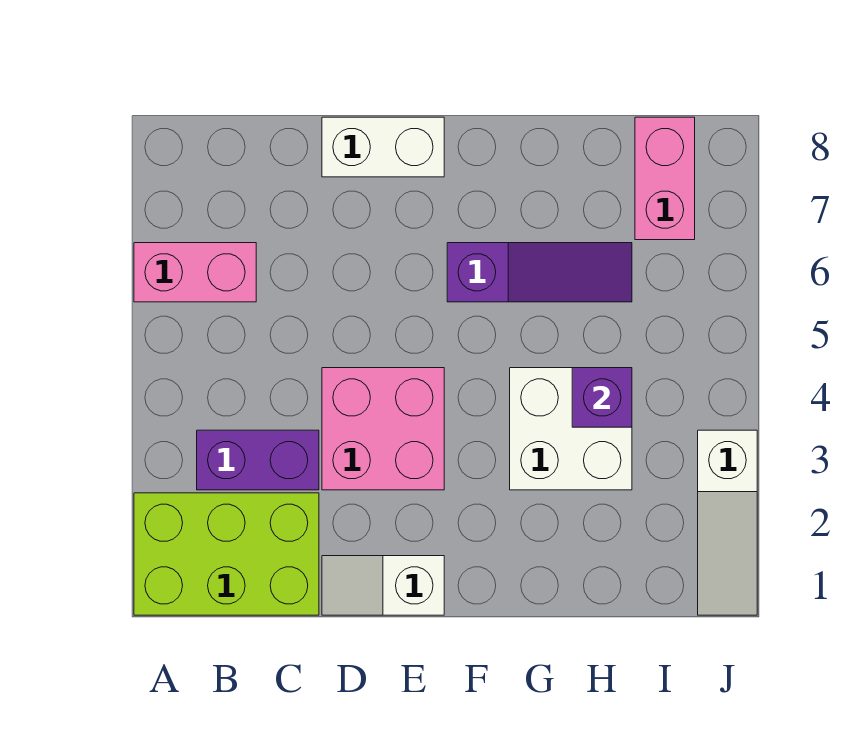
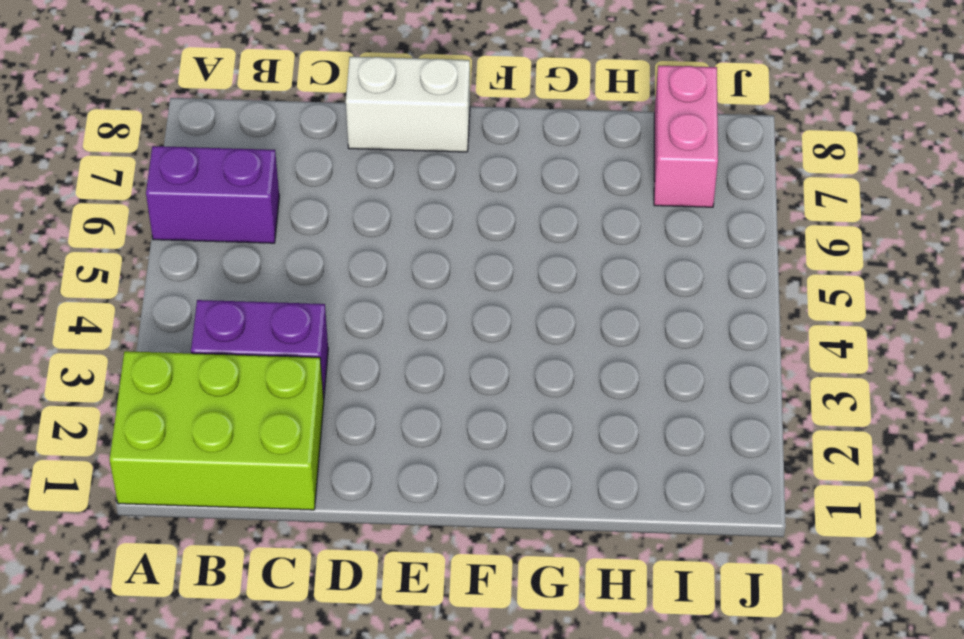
purple 1x2 brick [146,146,279,243] -> pink 1x2 brick [134,243,256,302]
none -> white 1x2 slope [322,556,444,615]
none -> pink 2x2 brick [322,368,444,490]

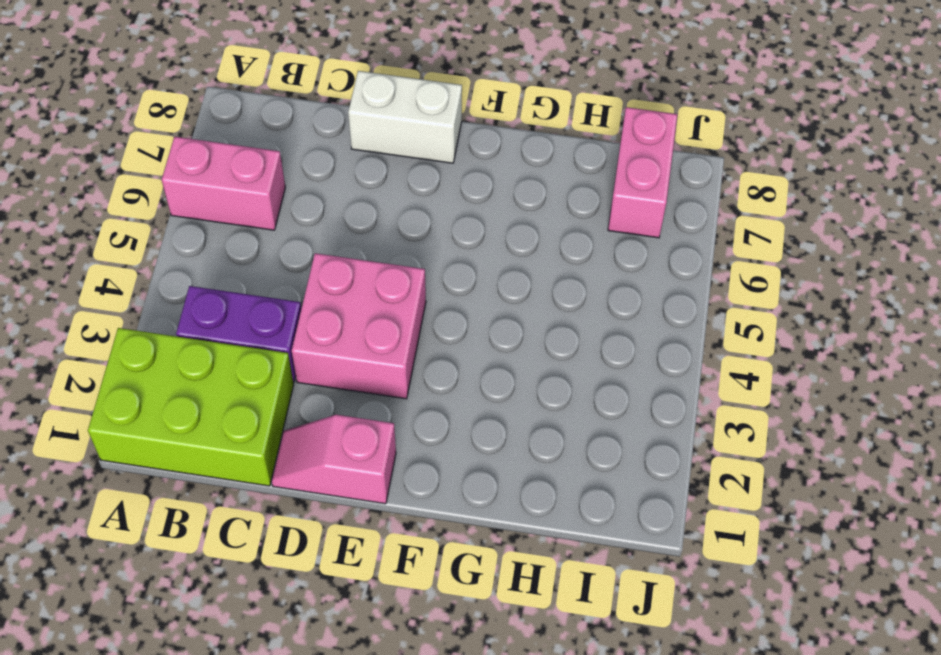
pink 1x2 slope [272,415,396,504] -> white 1x2 slope [322,556,444,615]
none -> purple 1x3 slope [447,243,632,302]
none -> white 2x2 brick [510,368,632,490]

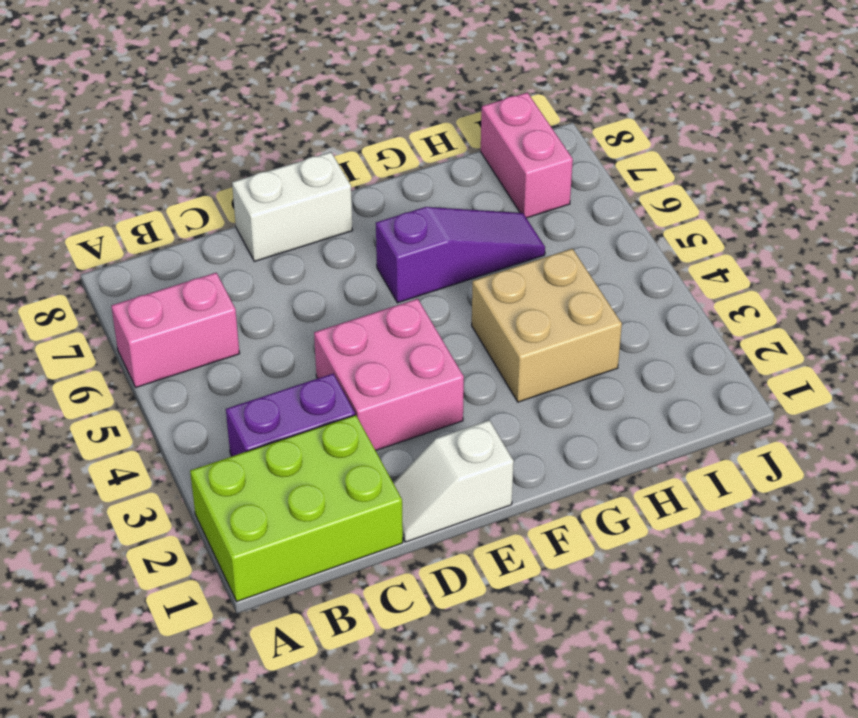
tan 2x2 brick [472,249,622,402] -> white 2x2 brick [510,368,632,490]
none -> white 1x3 slope [698,430,757,615]
none -> purple 1x1 brick [572,368,632,427]

